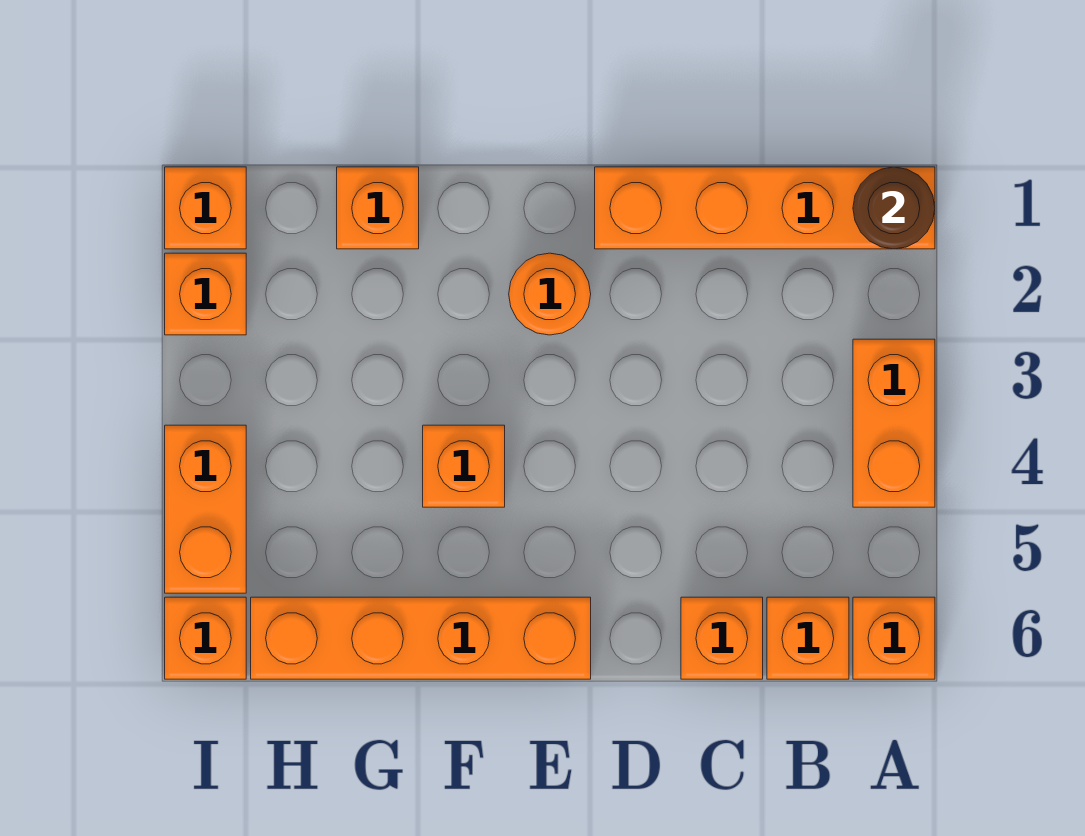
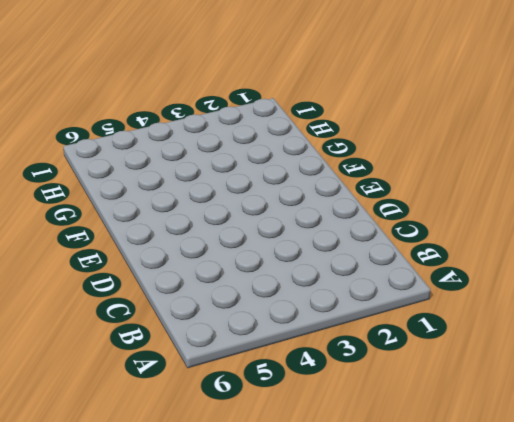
none -> orange 1x4 brick [595,167,935,249]
none -> orange 1x2 brick [853,339,935,507]
none -> orange 1x1 brick [853,597,935,679]

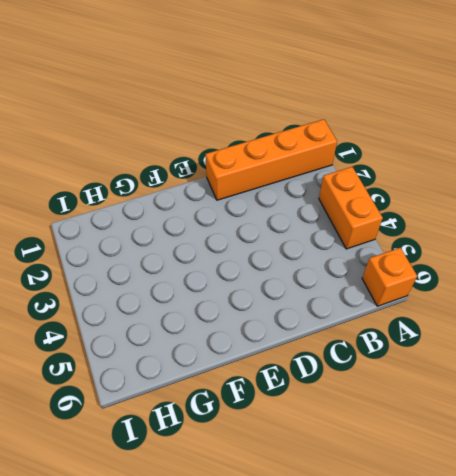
none -> orange 1x1 brick [767,597,849,679]
none -> orange 1x1 brick [681,597,763,679]
none -> orange 1x1 round brick [509,253,591,335]

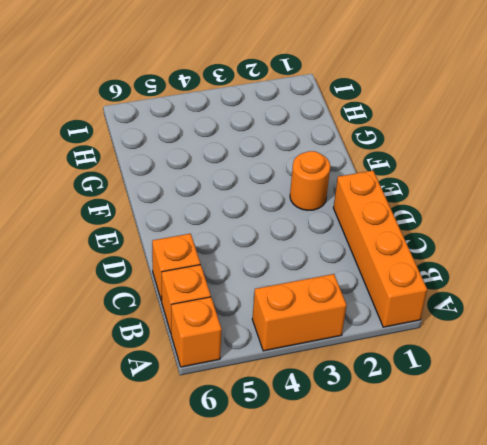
none -> orange 1x4 brick [251,597,591,679]
none -> orange 1x1 brick [423,425,505,507]
none -> orange 1x1 brick [337,167,419,249]

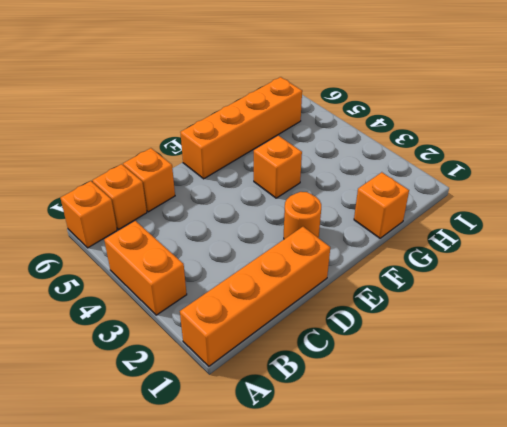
none -> orange 1x1 brick [165,167,246,249]
none -> orange 1x1 brick [165,253,246,335]
none -> orange 1x2 brick [165,425,246,593]

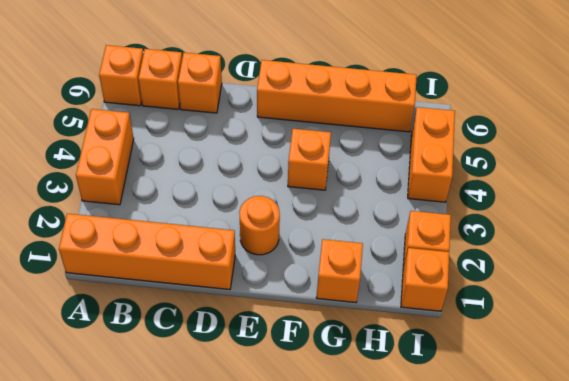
none -> orange 1x1 brick [165,597,246,679]
none -> brown 1x1 round brick [853,167,935,249]

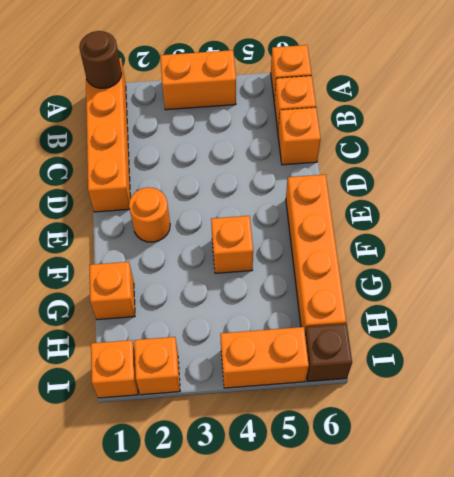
brown 1x1 brick [305,324,352,382] -> orange 1x1 brick [165,597,246,679]

